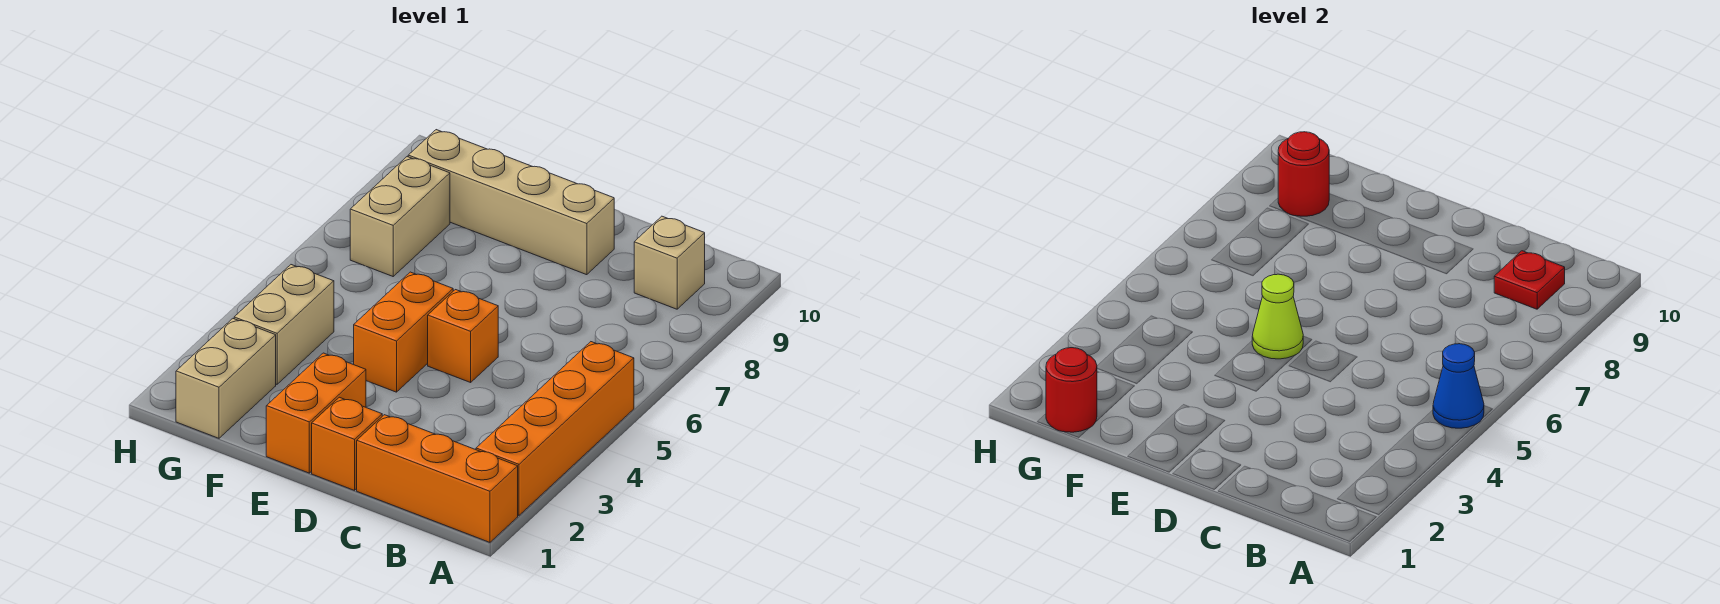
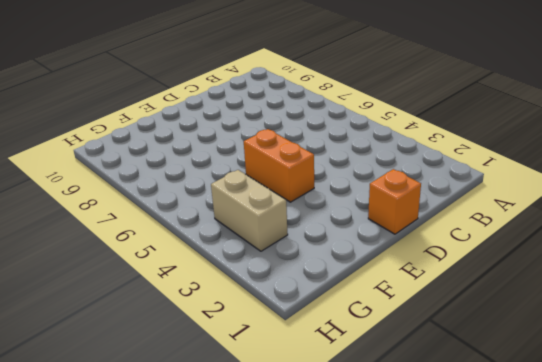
none -> orange 1x3 brick [357,415,518,542]
none -> orange 1x4 brick [476,342,634,515]
none -> tan 1x1 brick [634,216,705,309]

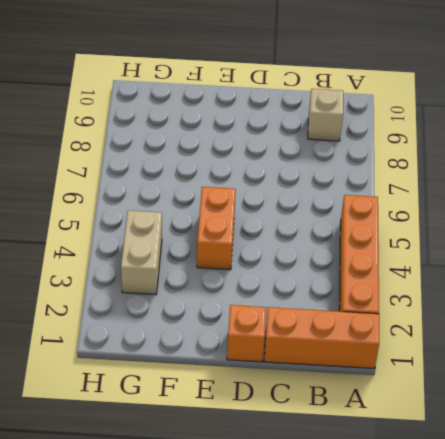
none -> orange 1x1 brick [428,290,498,382]
none -> tan 1x4 brick [408,130,614,275]
none -> orange 1x2 brick [266,353,366,473]

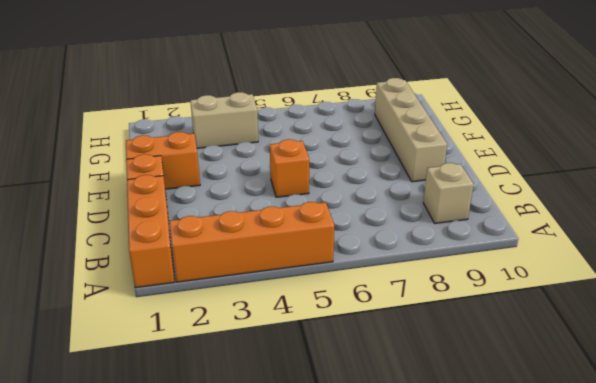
none -> orange 1x2 brick [354,272,453,392]
none -> tan 1x2 brick [176,319,276,438]
none -> tan 1x2 brick [350,157,450,276]

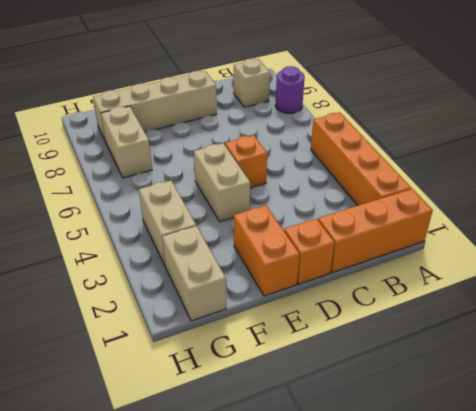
purple 1x1 round brick [275,66,305,113] -> none
tan 1x2 brick [194,143,250,222] -> orange 1x2 brick [354,272,453,392]
none -> blue 1x1 cone [1433,344,1484,428]
none -> red 1x1 plate [1494,251,1565,309]
none -> lime 1x1 cone [1252,274,1303,359]

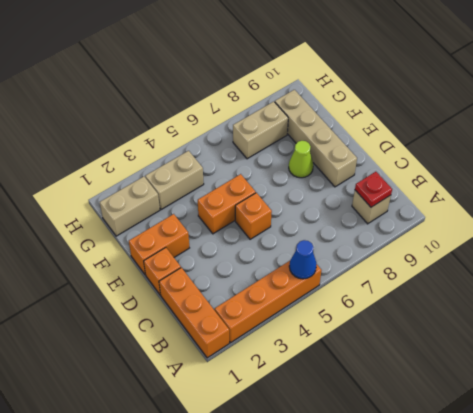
lime 1x1 cone [289,141,313,178] -> lime 1x1 cone moved to [1252,274,1303,359]
none -> red 1x1 round brick [1046,348,1097,432]
none -> red 1x1 round brick [1278,132,1329,216]

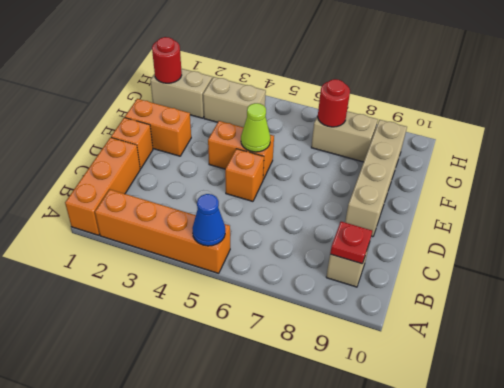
red 1x1 round brick [318,79,350,127] -> red 1x1 round brick moved to [1278,132,1329,216]

